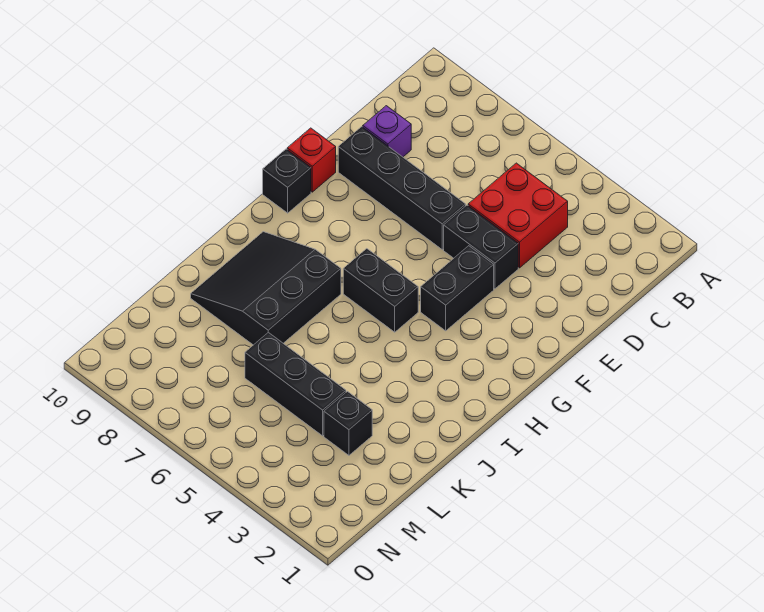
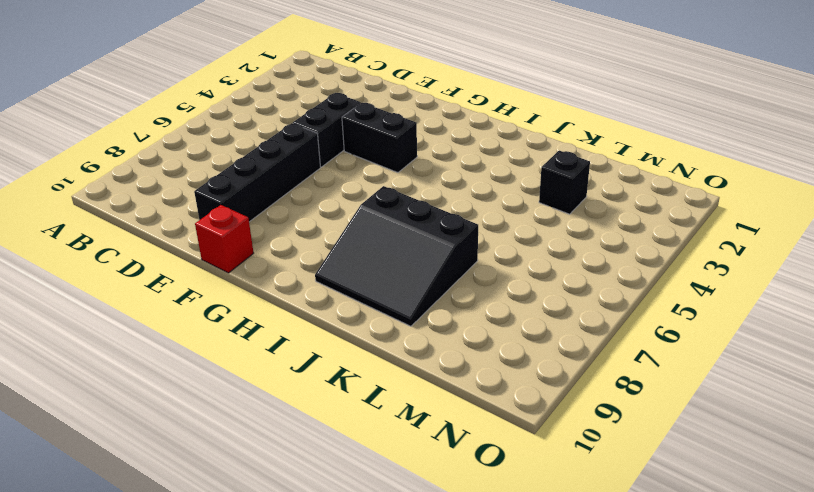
none -> red 2x2 brick [468,163,568,268]
none -> purple 1x1 brick [363,106,411,157]

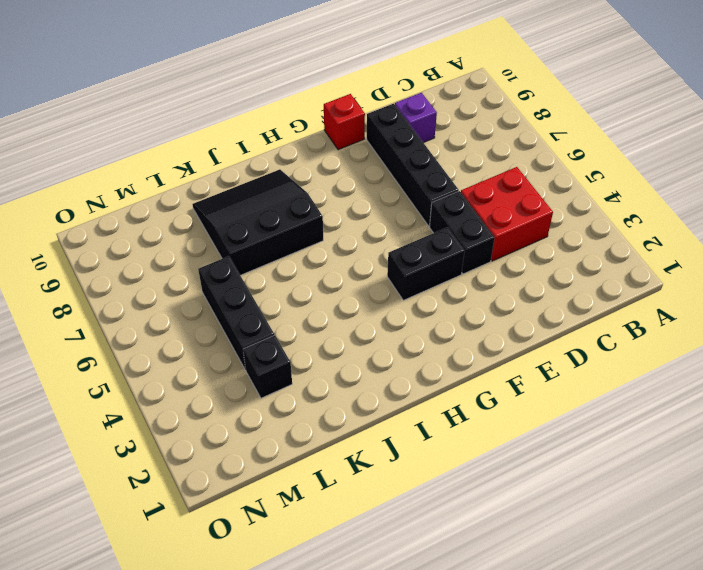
none -> black 1x1 brick [263,149,311,213]
none -> black 1x2 brick [343,249,418,332]

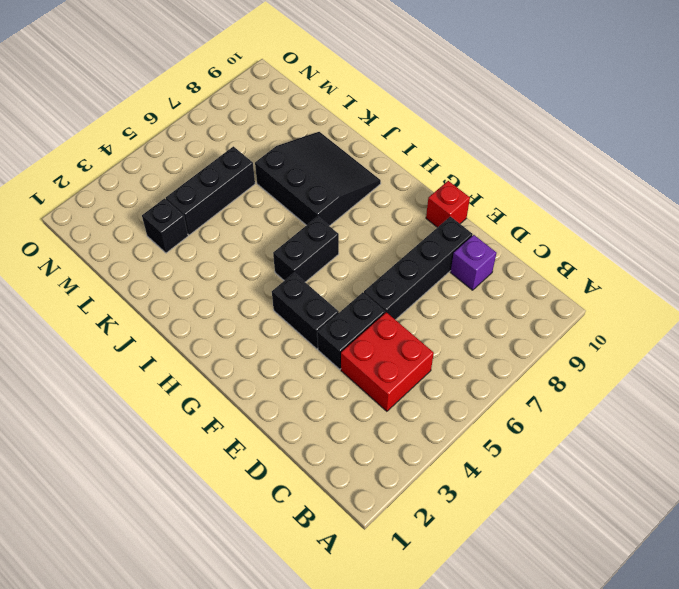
none -> black 1x1 brick [263,149,311,213]

